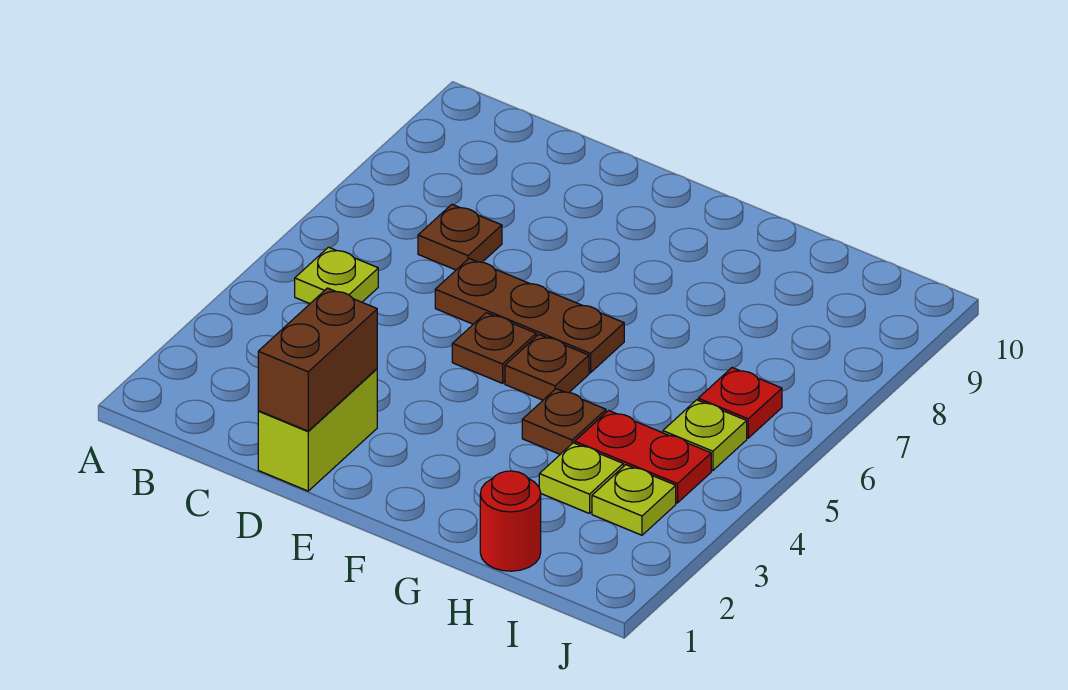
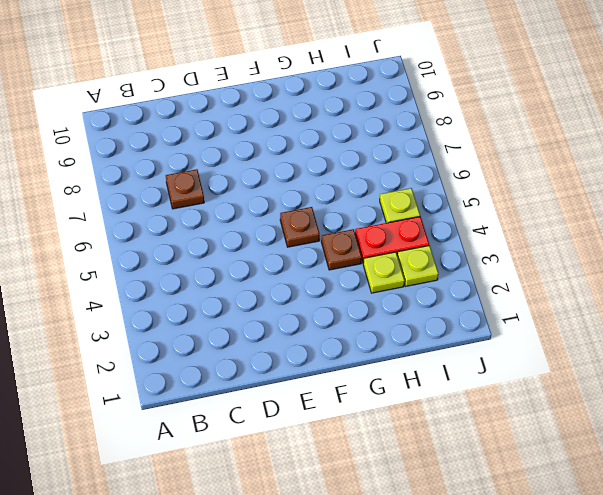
none -> lime 1x1 plate [295,247,378,304]
none -> lime 1x2 brick [258,369,377,491]
none -> brown 1x3 plate [435,259,624,373]

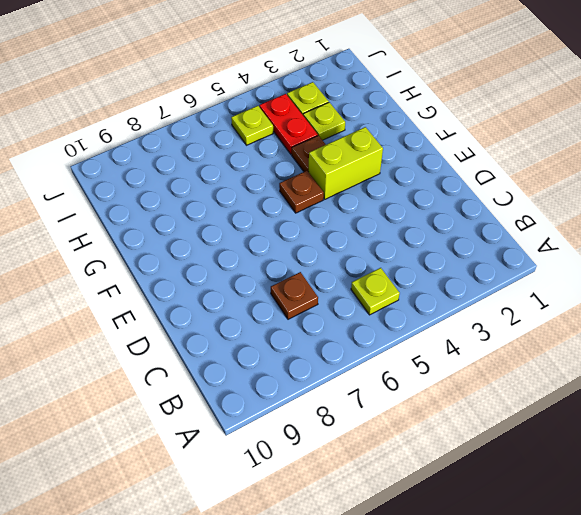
lime 1x2 brick [309,127,383,199] -> lime 1x2 brick moved to [258,369,377,491]
none -> brown 1x3 plate [435,259,624,373]
none -> brown 1x1 plate [452,313,536,383]
none -> red 1x1 round brick [480,471,541,571]

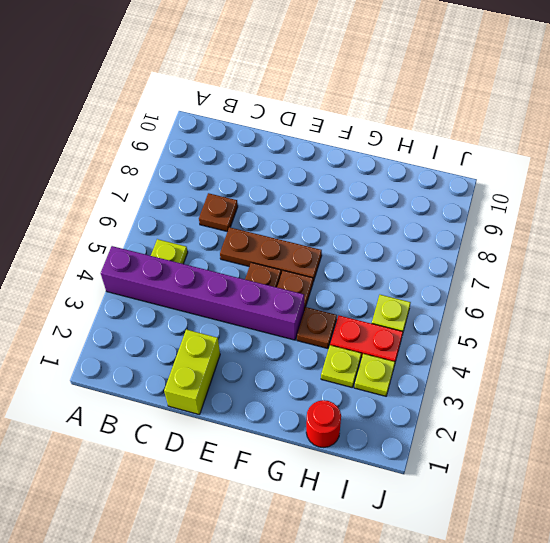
purple 1x6 brick [101,246,304,340] -> none
none -> red 1x1 plate [698,368,782,438]
none -> brown 1x2 brick [258,288,377,431]

